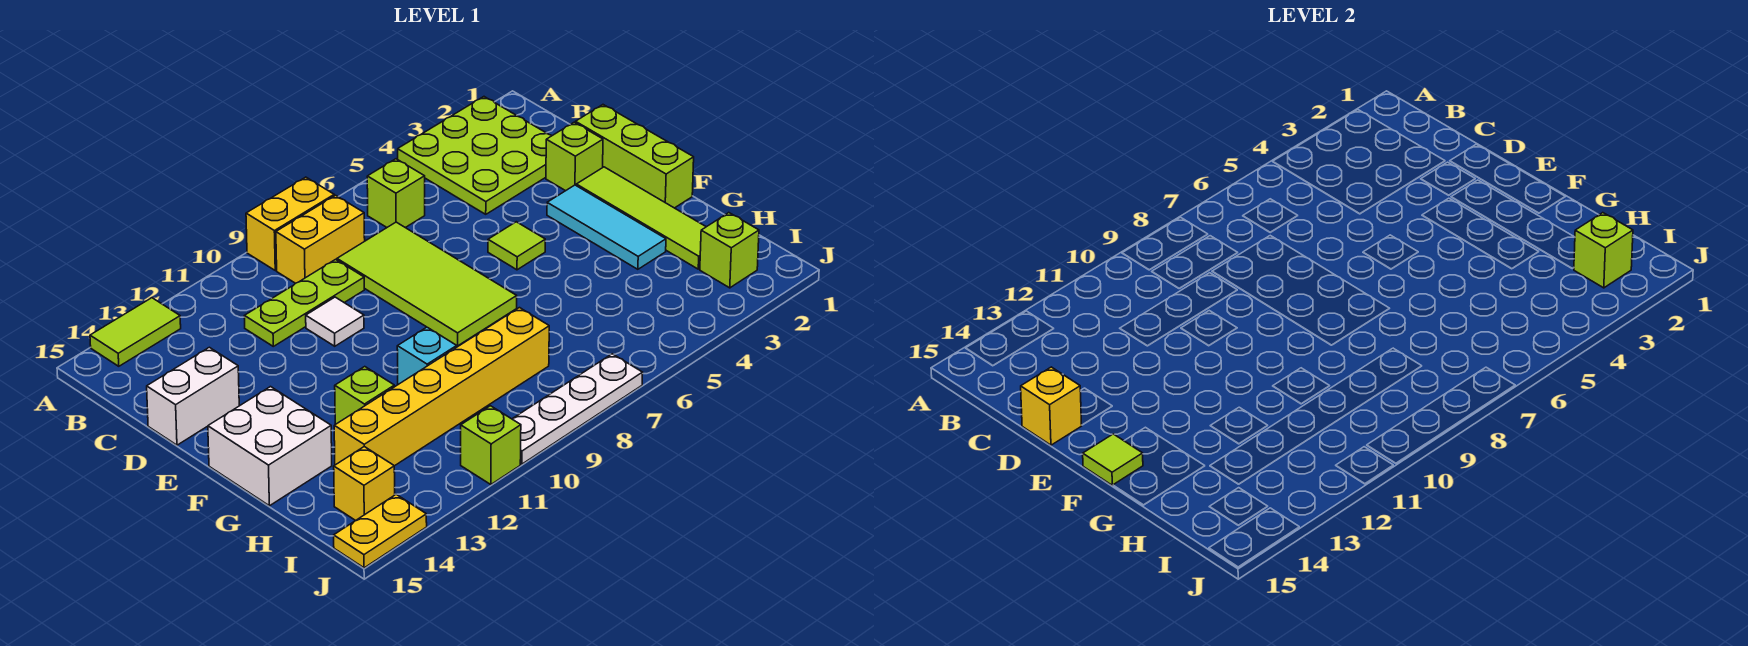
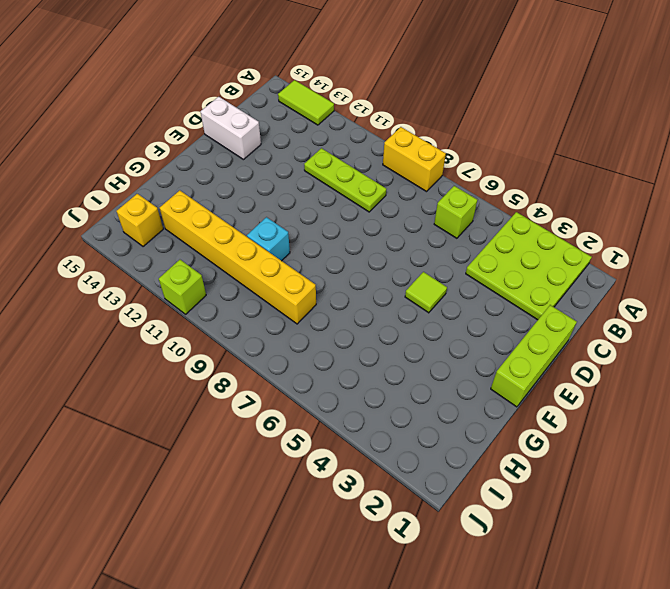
none -> yellow 1x2 brick [276,195,365,283]
none -> lime 2x4 tile [337,222,517,346]
none -> lime 1x1 brick [546,122,603,191]

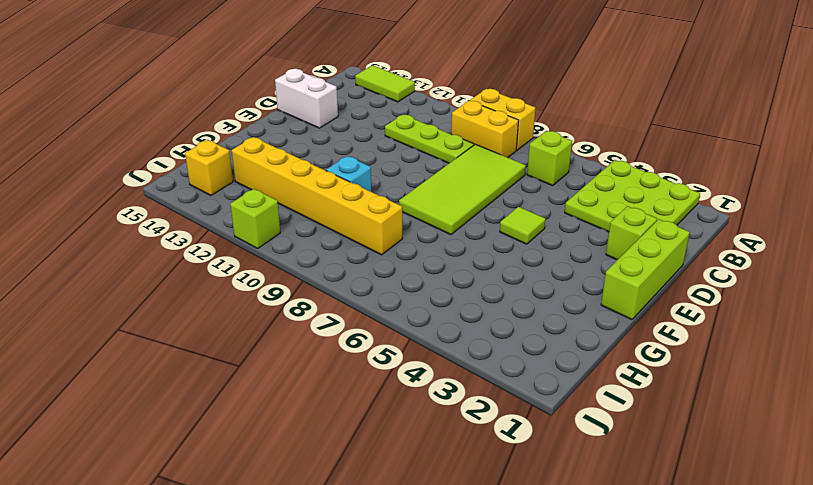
none -> white 1x1 tile [306,297,364,346]
none -> lime 1x4 tile [576,167,706,269]
none -> cyan 1x3 tile [547,185,666,269]

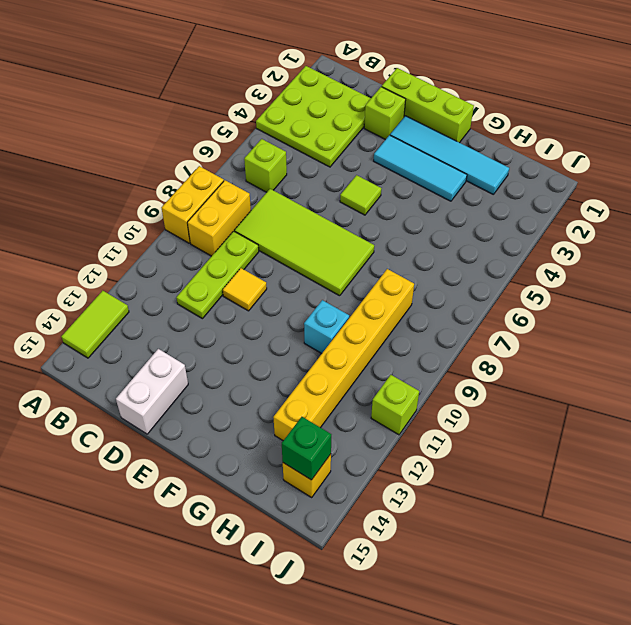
yellow 1x1 tile [223,268,267,311] -> white 1x1 tile [306,297,364,346]
cyan 1x4 tile [390,116,509,195] -> lime 1x4 tile [576,167,706,269]
green 1x1 brick [282,417,331,480] -> none
none -> white 2x2 brick [208,387,332,506]
none -> lime 1x1 brick [335,367,394,424]
none -> lime 1x1 brick [700,213,759,288]

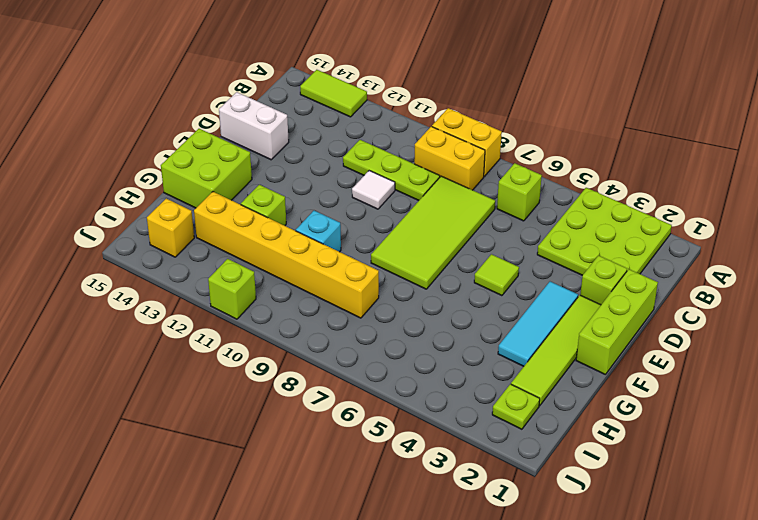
lime 2x2 brick [161,129,252,208] -> white 2x2 brick [208,387,332,506]
lime 1x1 plate [492,384,540,429] -> lime 1x1 brick [700,213,759,288]
none -> white 1x4 plate [513,354,643,464]
none -> yellow 1x2 plate [334,494,427,568]
none -> yellow 1x1 brick [1021,367,1082,445]

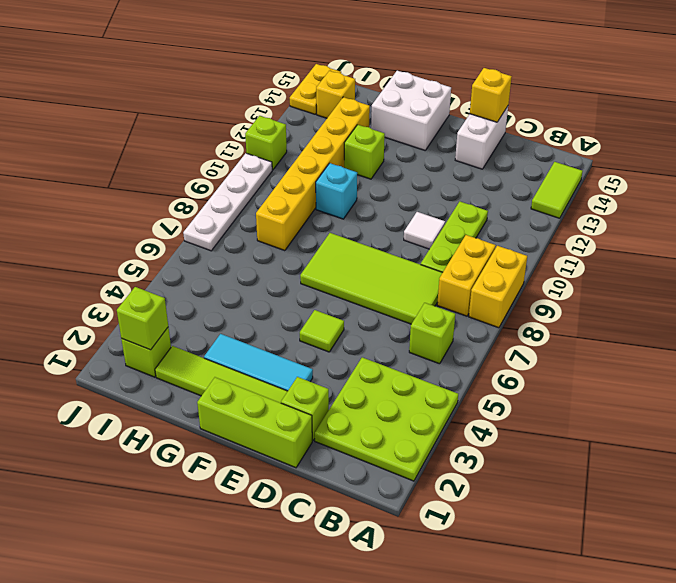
none -> lime 1x1 tile [1083,434,1143,485]

